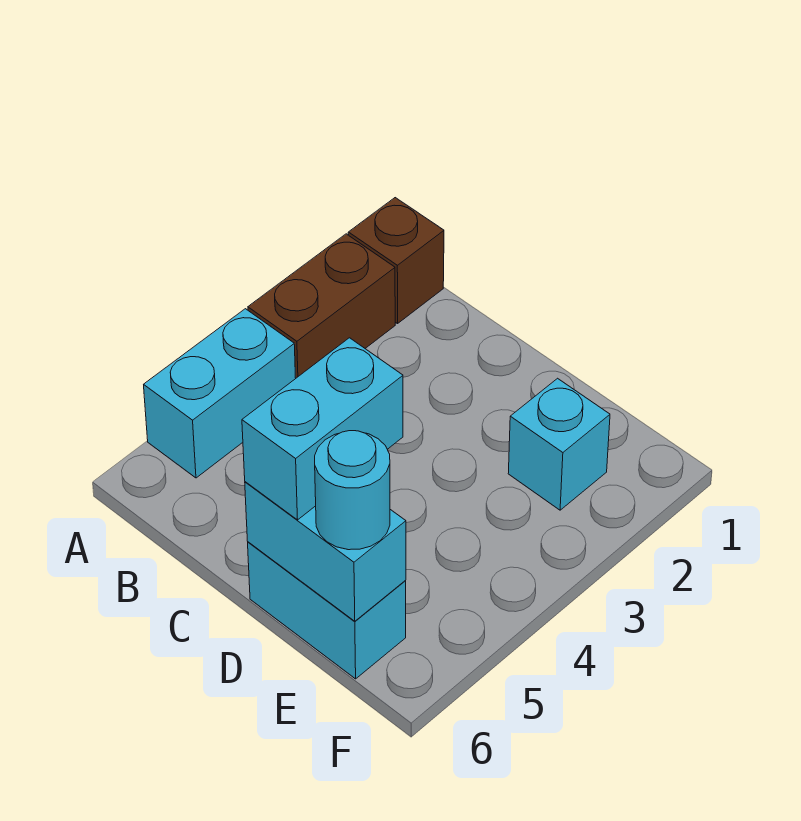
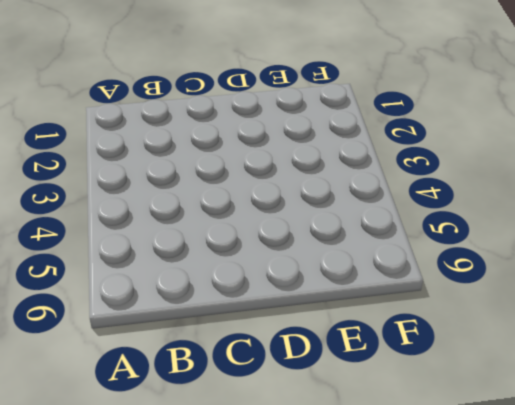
none -> brown 1x1 brick [348,198,444,324]
none -> brown 1x2 brick [248,234,395,378]

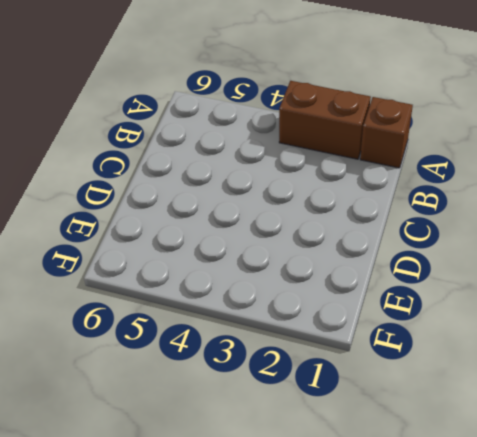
none -> cyan 1x2 brick [144,309,296,478]
none -> cyan 1x2 brick [248,542,406,679]

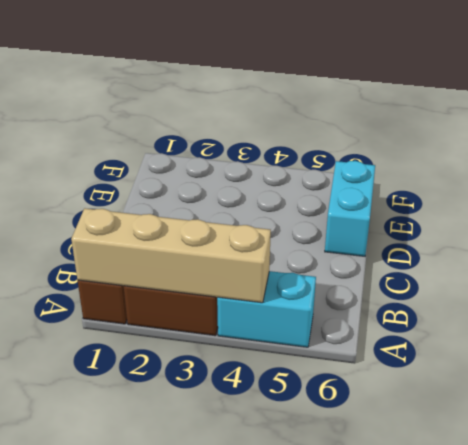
tan 1x4 brick [71,208,271,303] -> none
none -> cyan 1x1 brick [508,378,610,510]
none -> cyan 1x2 brick [245,482,406,621]

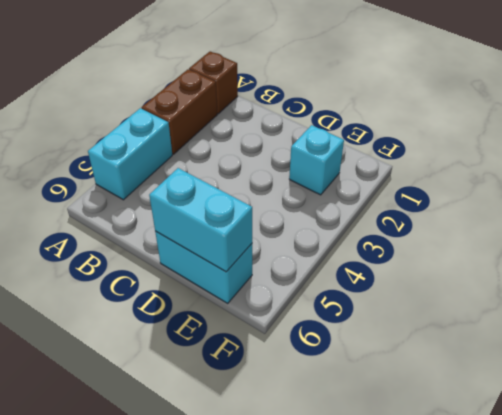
none -> cyan 1x2 brick [242,338,403,520]
none -> cyan 1x1 round brick [315,431,390,550]

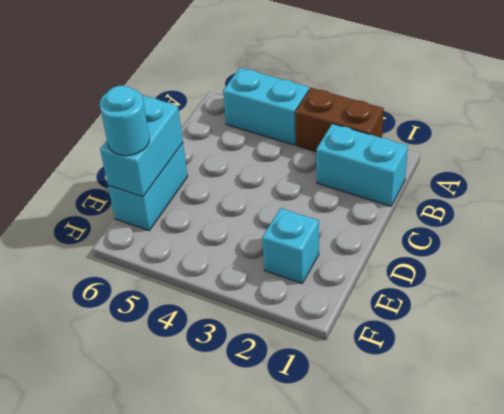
cyan 1x2 brick [316,124,408,206] -> cyan 1x2 brick moved to [242,338,403,520]
none -> brown 1x1 brick [348,198,444,324]

